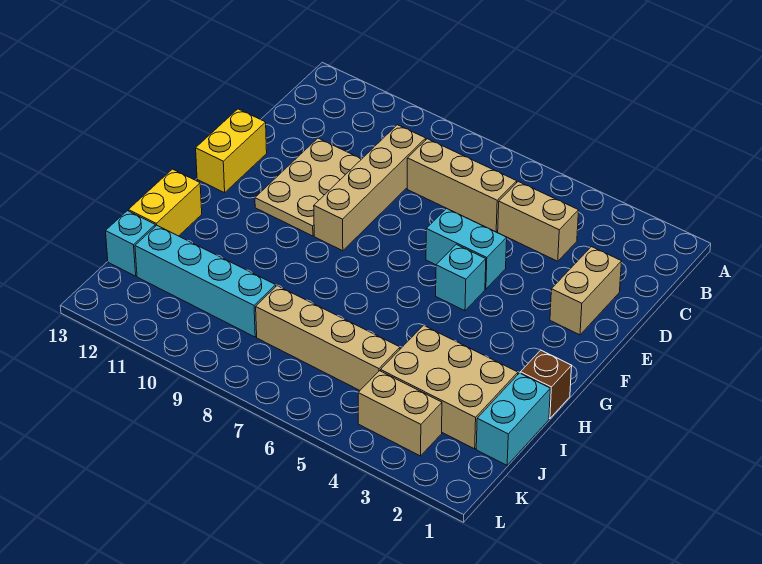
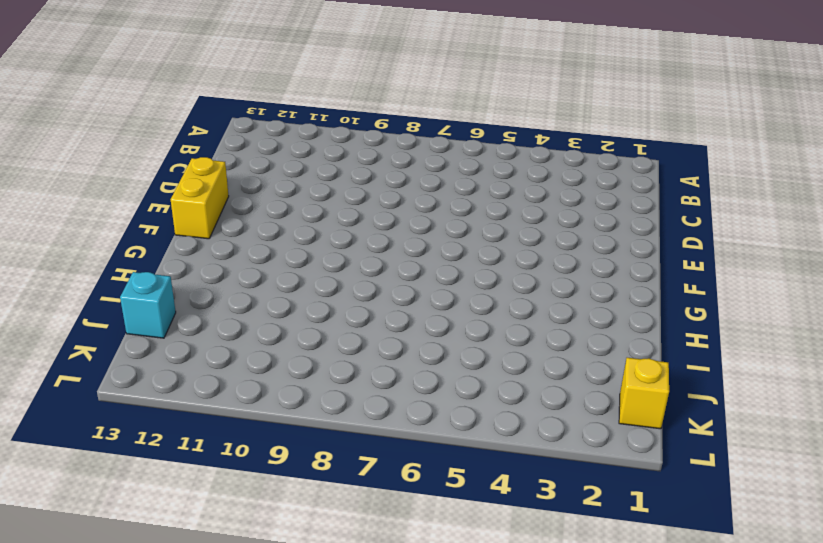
yellow 1x1 brick [619,358,669,429] -> none
none -> tan 1x2 brick [498,182,579,261]
none -> tan 1x3 brick [407,139,517,232]
none -> tan 1x4 brick [314,125,426,251]

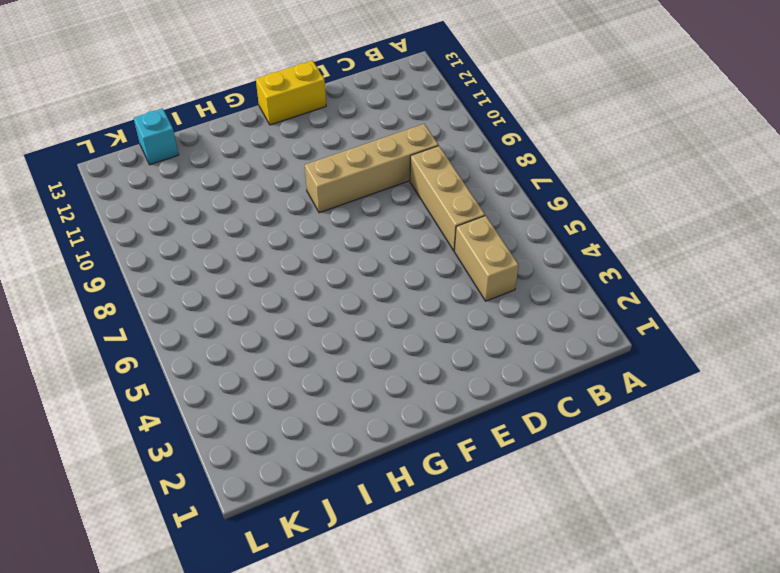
none -> tan 1x2 brick [550,247,622,335]
none -> tan 2x3 plate [255,138,361,236]
none -> cyan 1x2 brick [426,208,507,289]

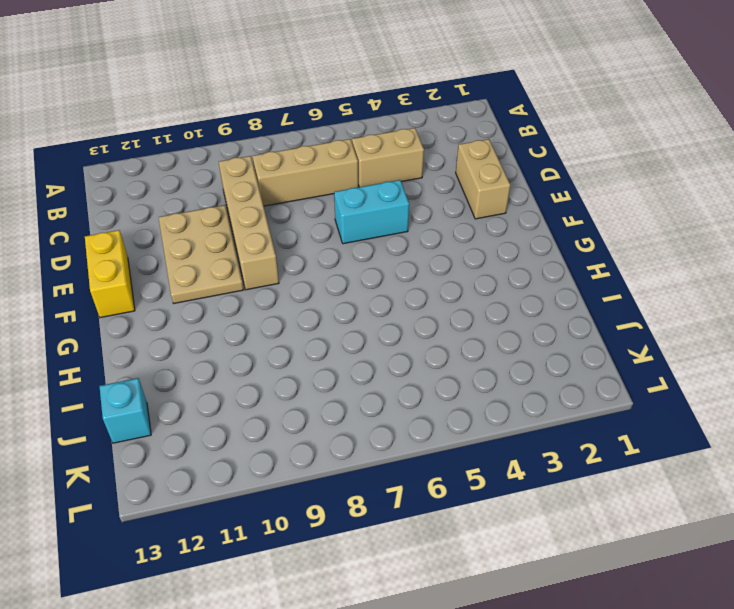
none -> cyan 1x1 brick [436,244,486,311]
none -> brown 1x1 brick [520,350,572,419]
none -> yellow 1x2 brick [128,169,202,236]

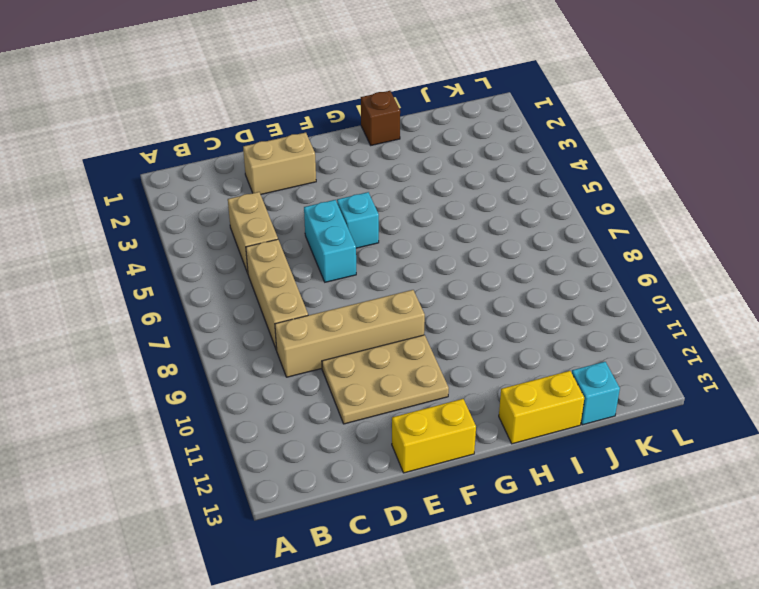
none -> cyan 1x2 brick [476,373,550,465]
none -> tan 2x3 brick [381,325,518,449]
none -> tan 1x4 brick [256,285,400,390]

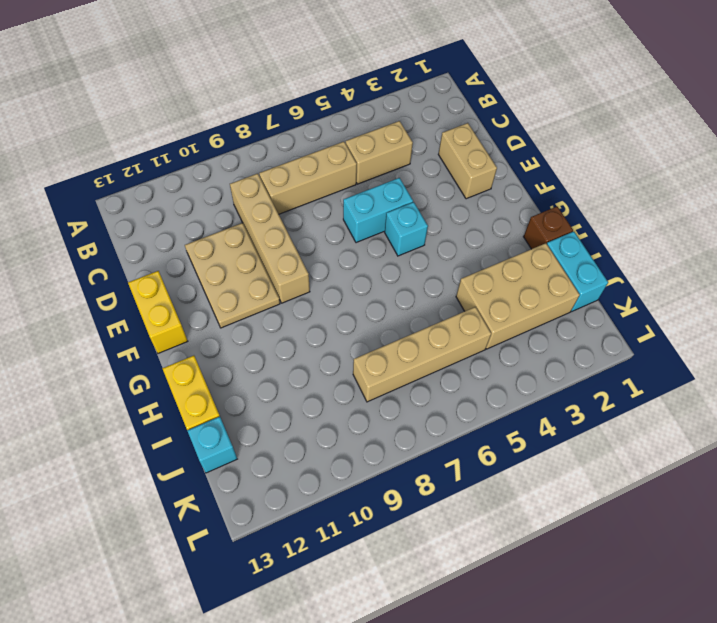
none -> cyan 1x4 brick [135,225,276,337]
none -> tan 1x2 brick [358,371,442,456]

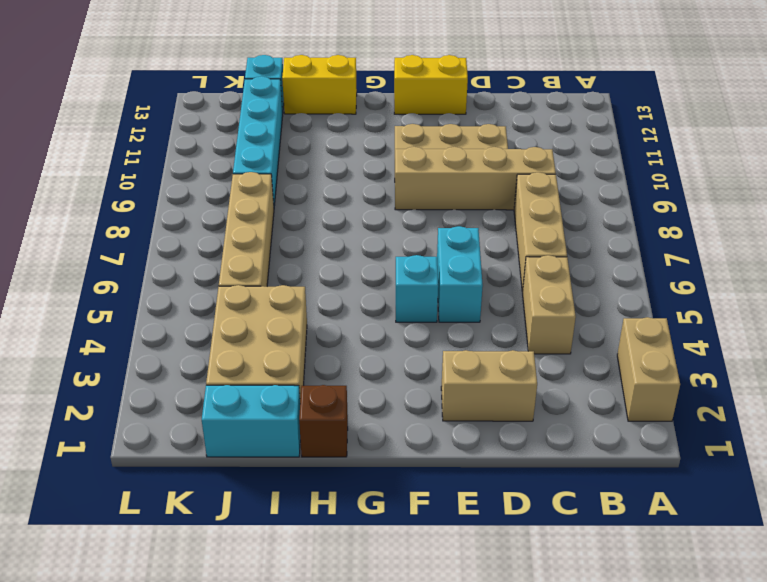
tan 1x2 brick [617,317,680,421] -> tan 1x2 brick moved to [358,371,442,456]

